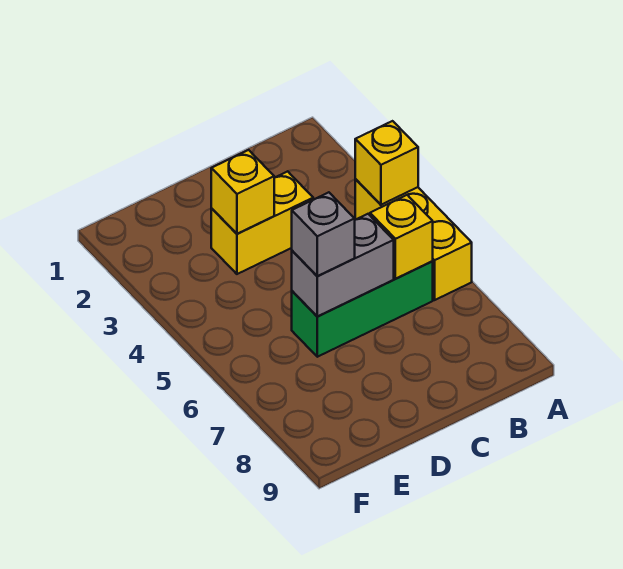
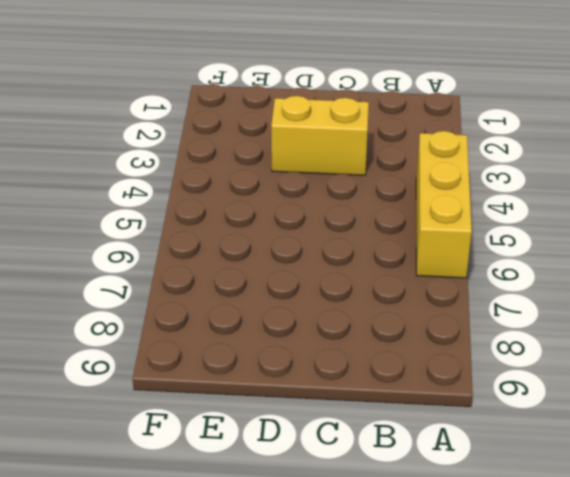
none -> green 1x3 brick [292,261,433,357]
none -> yellow 1x1 brick [355,121,418,205]

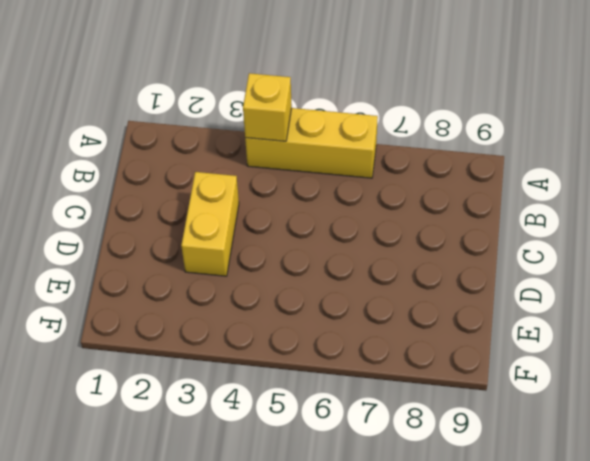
none -> green 1x3 brick [292,261,433,357]
none -> yellow 1x1 brick [370,195,433,279]

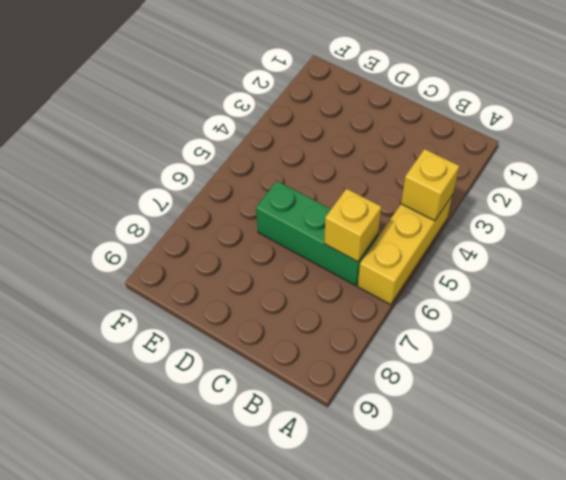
none -> yellow 1x2 brick [211,171,314,274]
none -> grey 1x2 brick [292,214,394,317]

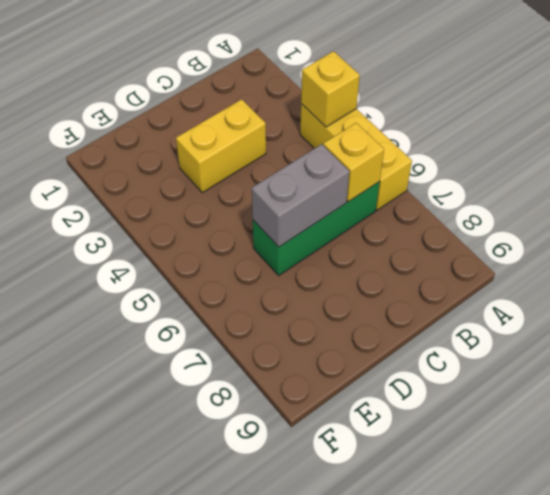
none -> yellow 1x1 brick [211,150,274,234]
none -> grey 1x1 brick [292,192,355,276]

